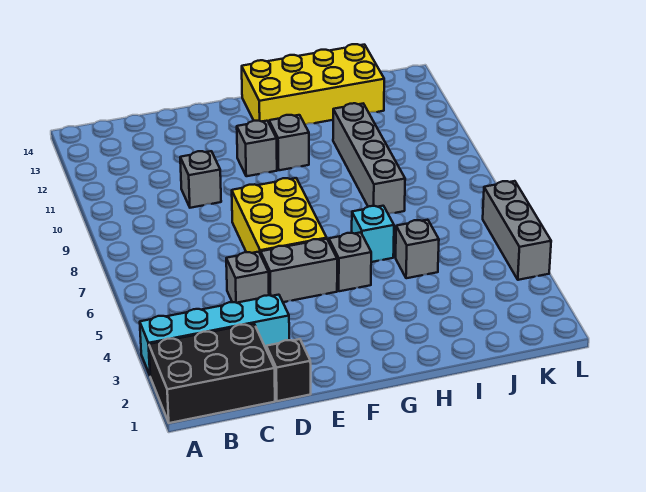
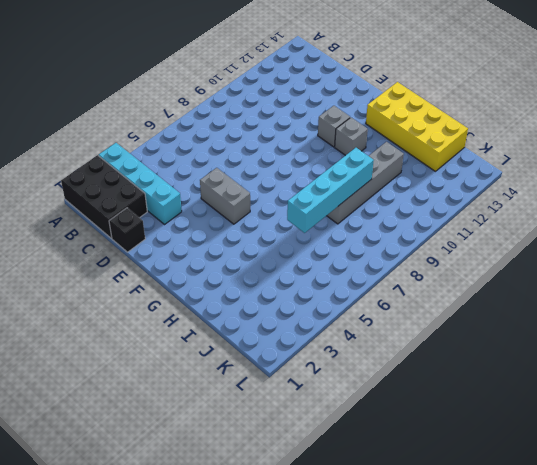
cyan 1x4 brick [287,148,374,233] -> none
none -> grey 1x1 brick [226,252,269,303]
none -> grey 1x1 brick [180,151,221,208]
none -> yellow 2x3 brick [232,178,327,254]

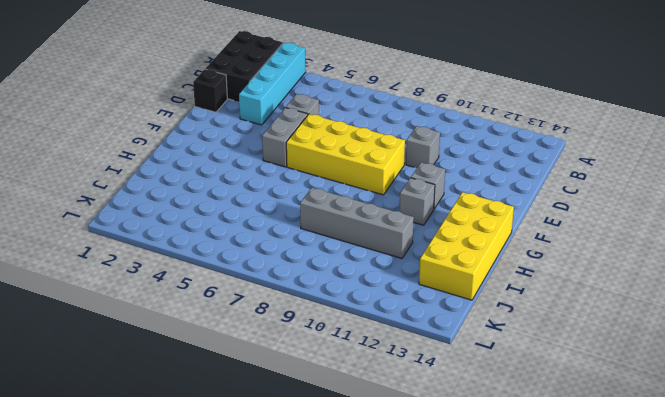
yellow 2x4 brick [286,114,405,195] -> yellow 2x3 brick [232,178,327,254]
none -> grey 1x1 brick [329,232,371,291]
none -> cyan 1x1 brick [352,206,394,262]
none -> grey 1x1 brick [396,220,439,278]

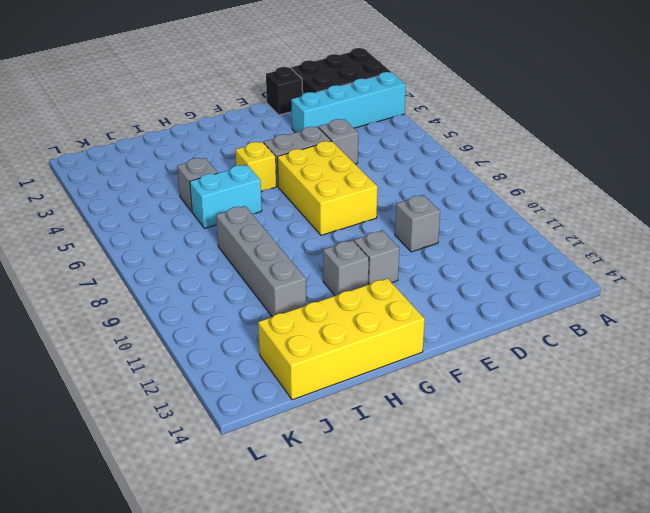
yellow 1x1 brick [236,142,276,192] -> grey 1x1 brick [329,232,371,291]
cyan 1x2 brick [190,165,262,228] -> cyan 1x1 brick [352,206,394,262]
none -> grey 1x3 brick [483,181,551,280]

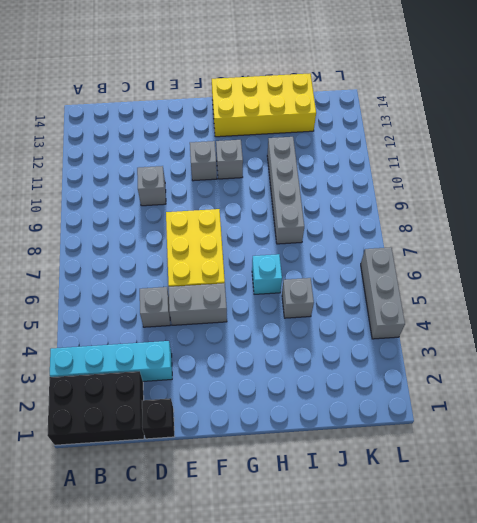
none -> grey 1x1 brick [329,232,371,291]

